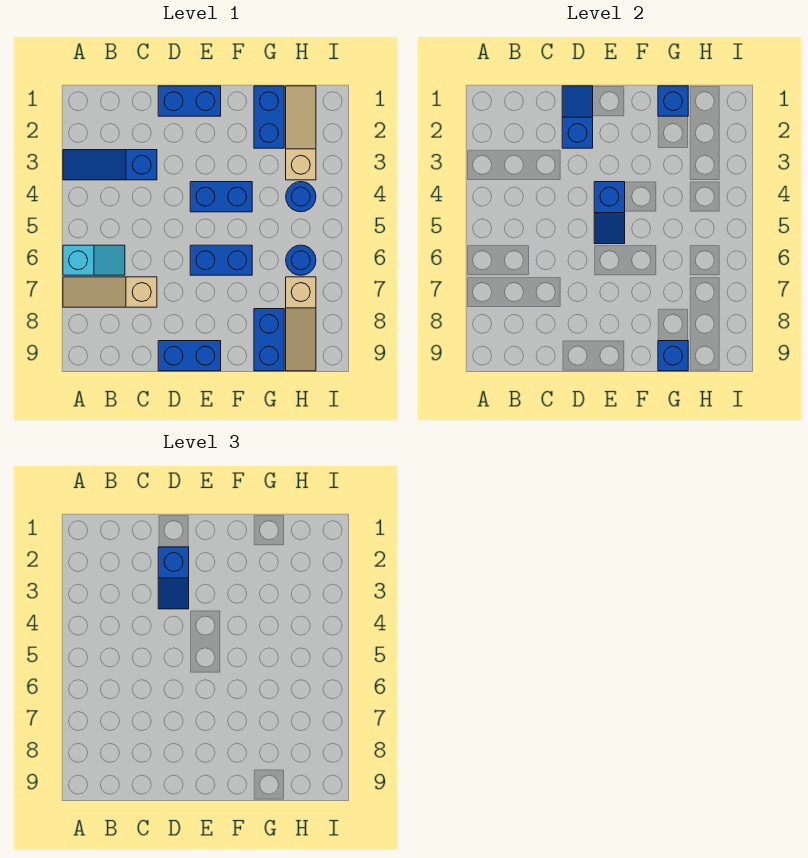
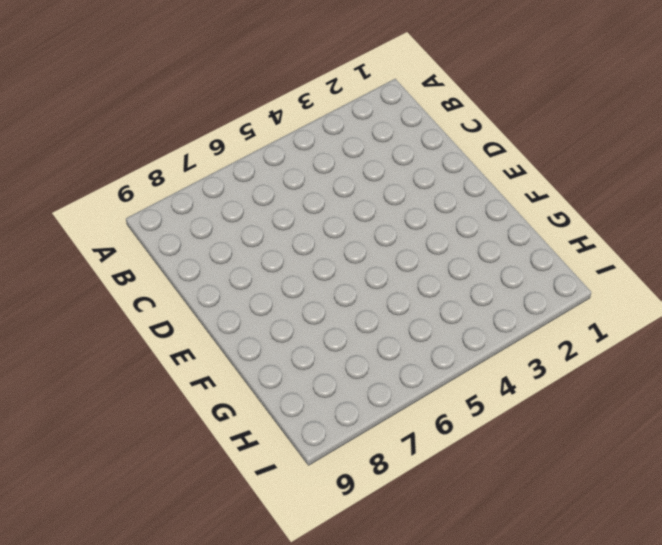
none -> blue 1x3 slope [63,150,157,180]
none -> cyan 1x2 slope [63,245,125,275]
none -> tan 1x3 slope [63,277,157,307]

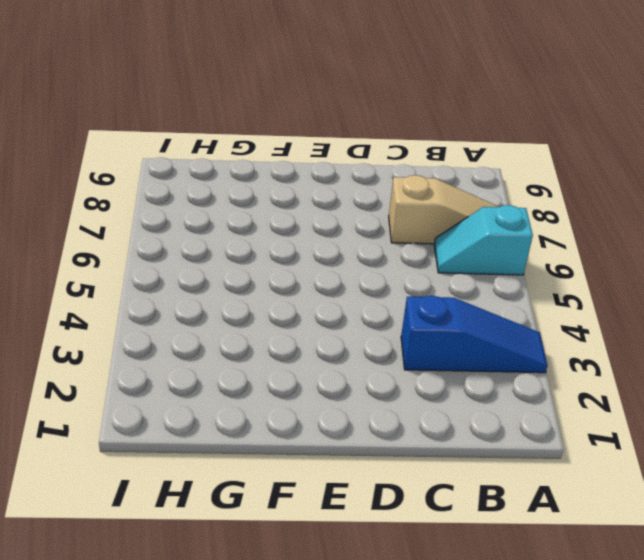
none -> blue 1x2 brick [158,86,221,116]
none -> blue 1x2 brick [158,341,221,371]
none -> blue 1x2 brick [190,182,252,212]

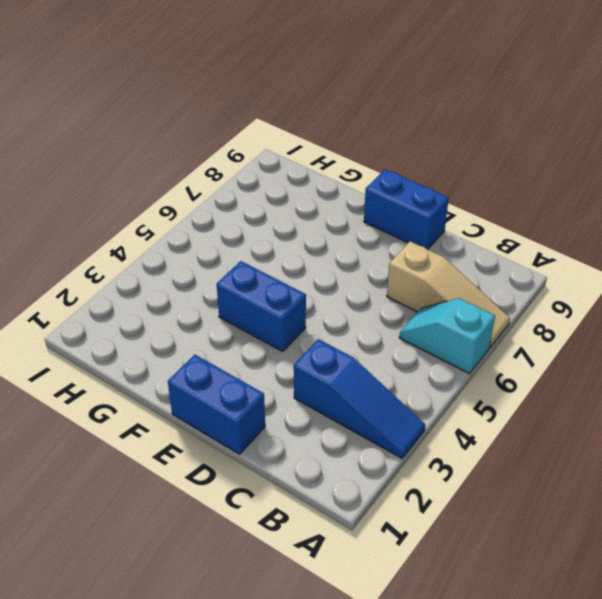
none -> blue 1x2 brick [190,245,252,275]
none -> blue 1x2 brick [254,86,284,148]
none -> blue 1x2 brick [254,309,284,371]

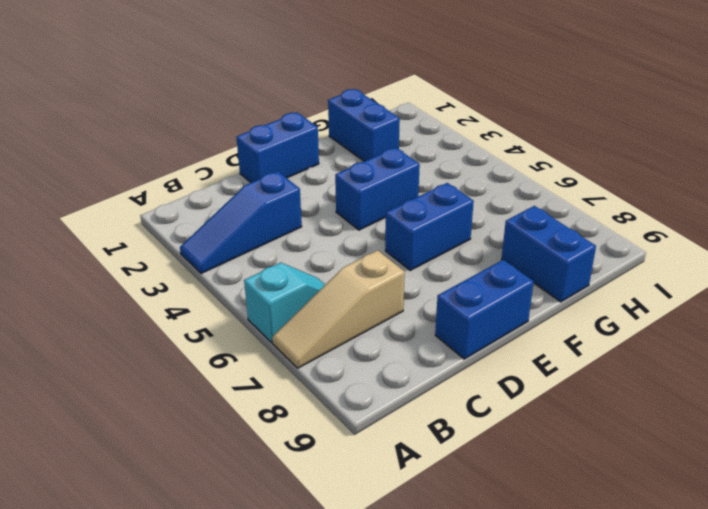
none -> tan 1x3 slope [286,86,316,180]
none -> blue 1x1 round brick [286,182,316,212]
none -> blue 1x1 round brick [286,245,316,275]

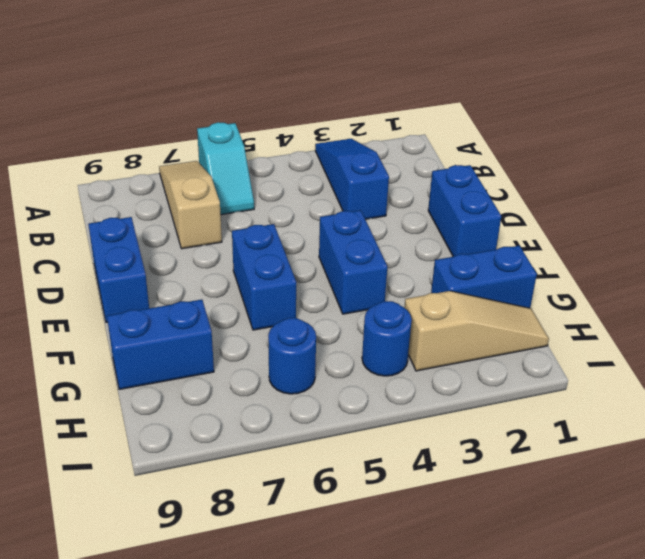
none -> tan 1x3 slope [286,277,316,371]
none -> blue 1x2 slope [562,86,593,148]
none -> blue 1x2 slope [594,182,625,244]

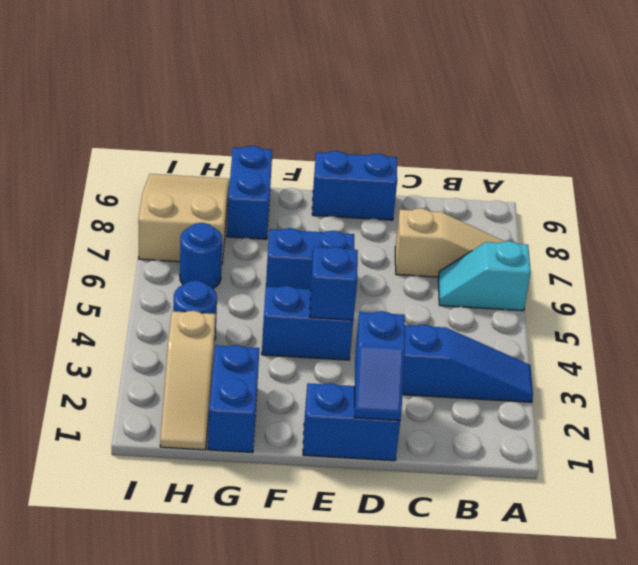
tan 2x3 slope [138,174,230,262] -> tan 1x3 slope [286,277,316,371]
none -> blue 1x1 brick [658,86,688,116]
none -> blue 1x1 brick [658,341,688,371]
none -> blue 1x2 slope [158,547,189,609]

